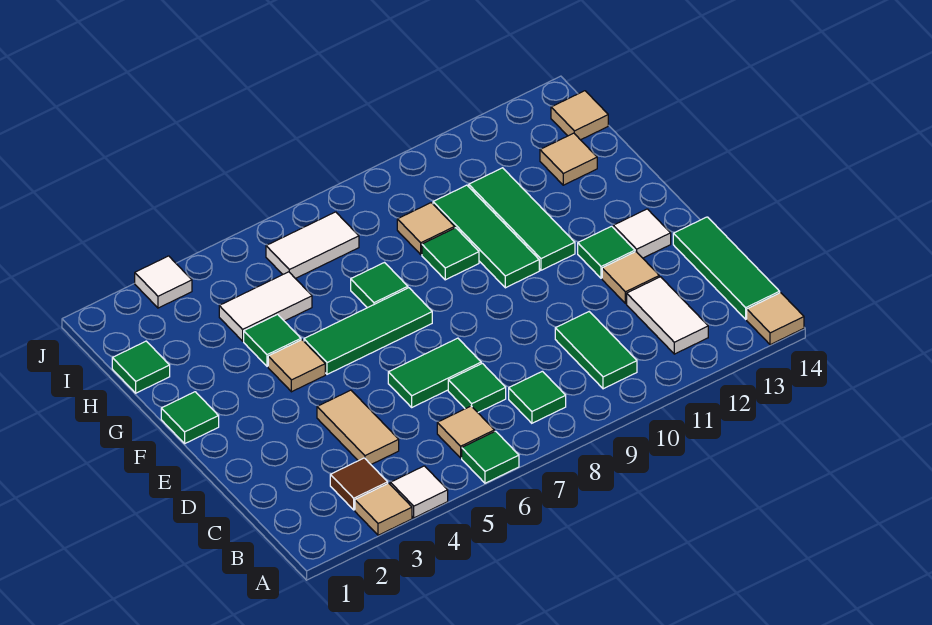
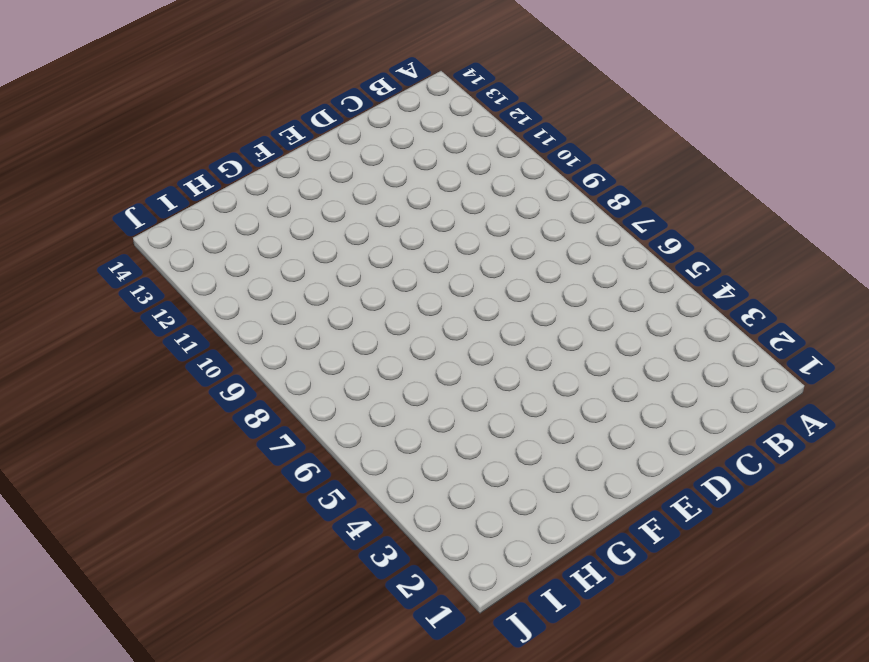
none -> tan 1x1 tile [355,483,412,535]
none -> white 1x1 tile [390,466,448,518]
none -> green 1x1 tile [462,431,519,483]
none -> tan 1x1 tile [747,293,804,345]

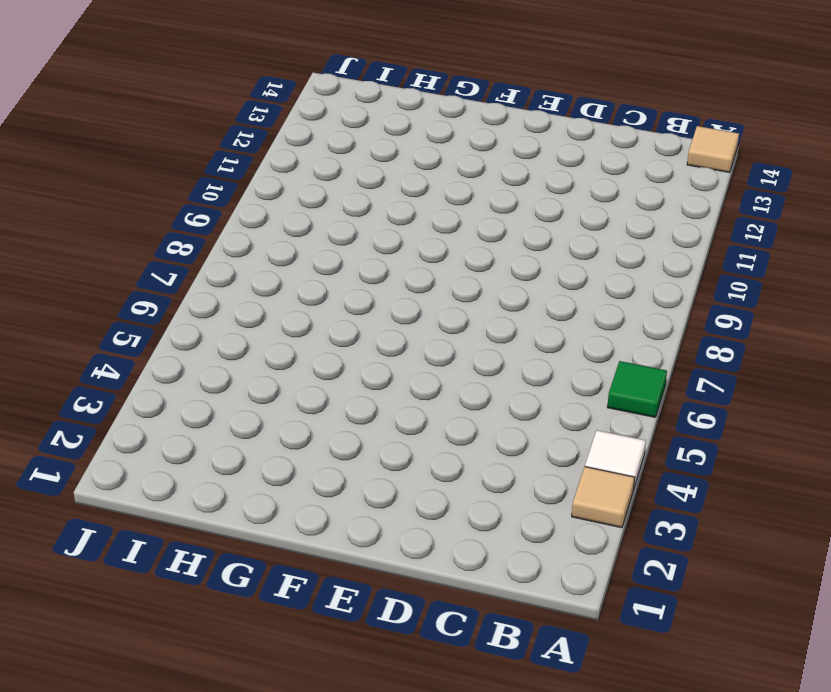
none -> brown 1x1 tile [330,458,388,510]
none -> tan 1x1 tile [437,406,495,458]
none -> green 1x1 tile [509,371,566,423]
none -> green 1x2 tile [555,312,637,389]

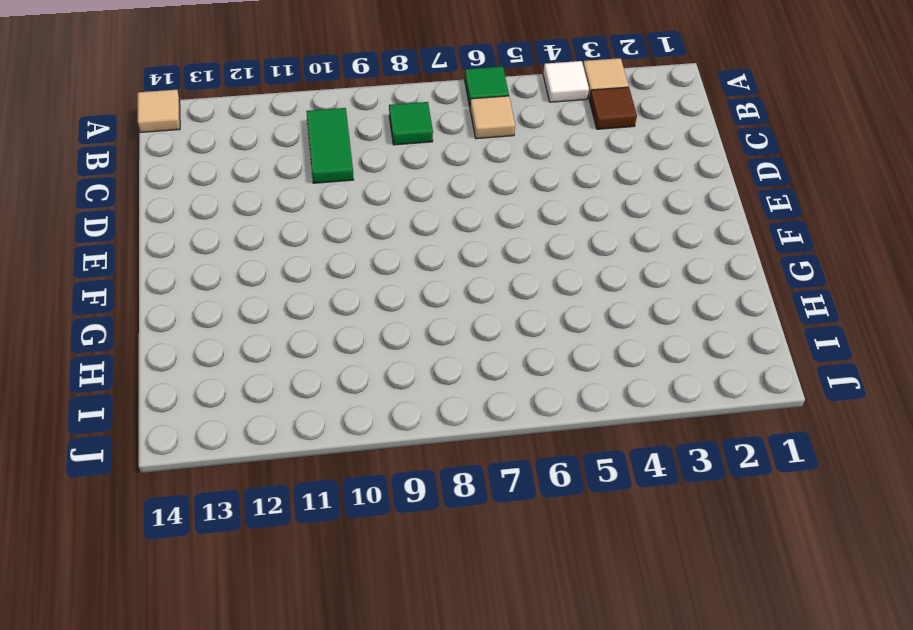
none -> white 1x2 tile [627,277,708,354]
none -> green 1x3 tile [673,217,780,319]
none -> tan 1x2 tile [317,390,399,464]
none -> green 1x1 tile [448,363,506,412]

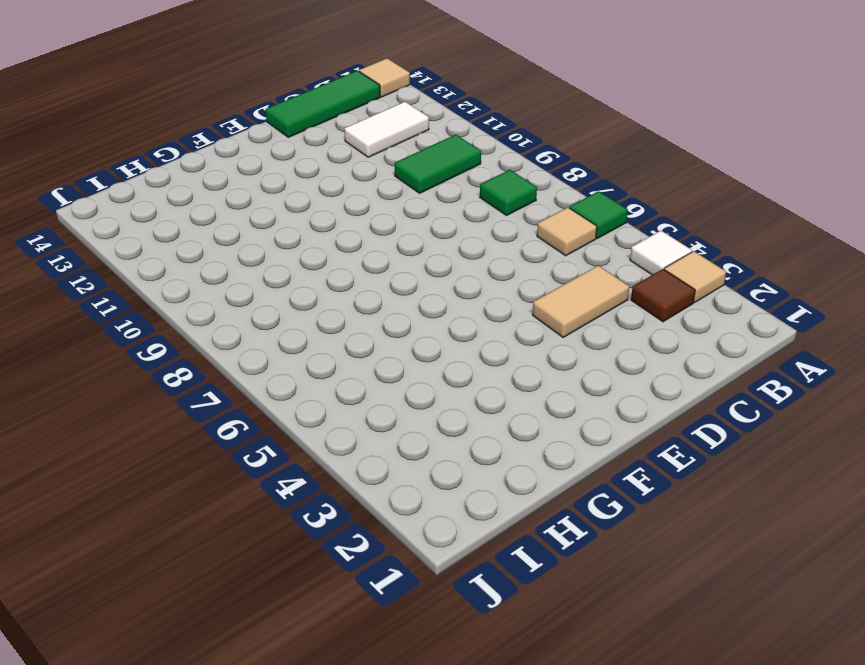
none -> green 1x1 tile [448,363,506,412]
none -> green 1x2 tile [388,338,481,407]
none -> tan 1x1 tile [602,252,659,304]
none -> green 1x1 tile [578,226,635,278]

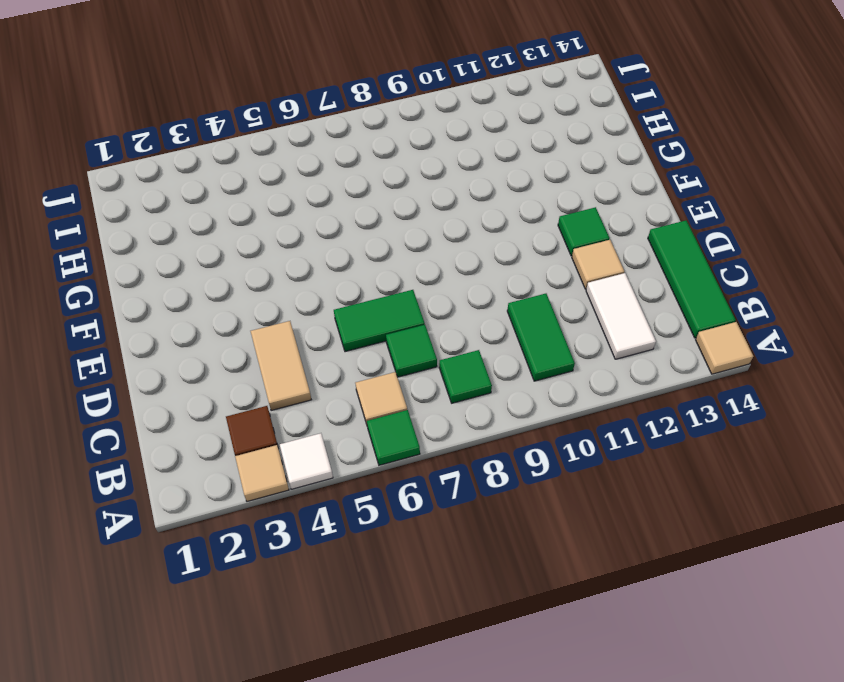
none -> white 1x1 tile [613,209,671,258]
none -> green 1x1 tile [161,392,219,443]
none -> tan 1x1 tile [268,340,325,392]
none -> green 1x3 tile [304,288,432,374]

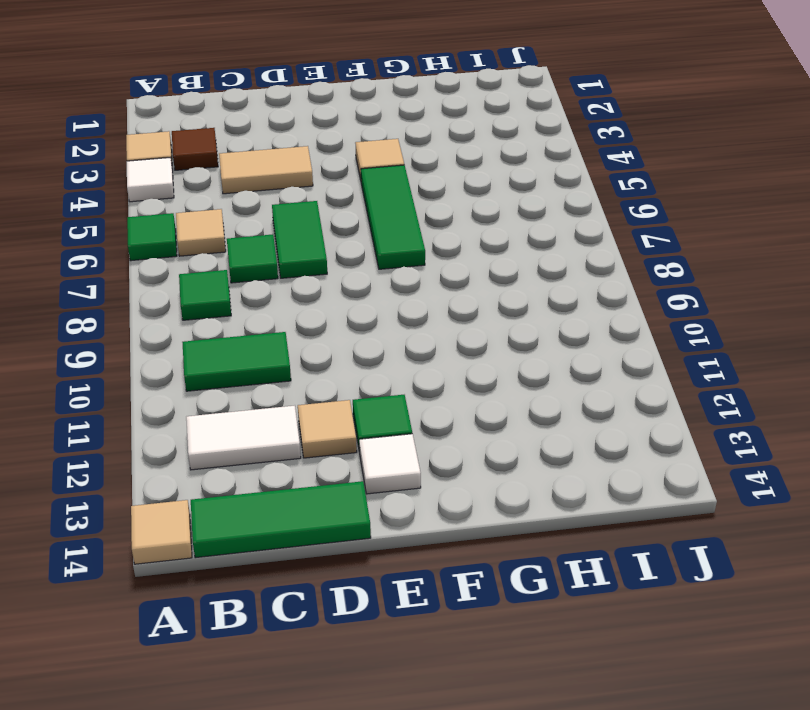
none -> green 1x1 tile [161,392,219,443]
none -> green 1x3 tile [433,185,539,288]
none -> green 1x3 tile [469,168,575,270]
none -> green 1x1 tile [244,314,301,366]

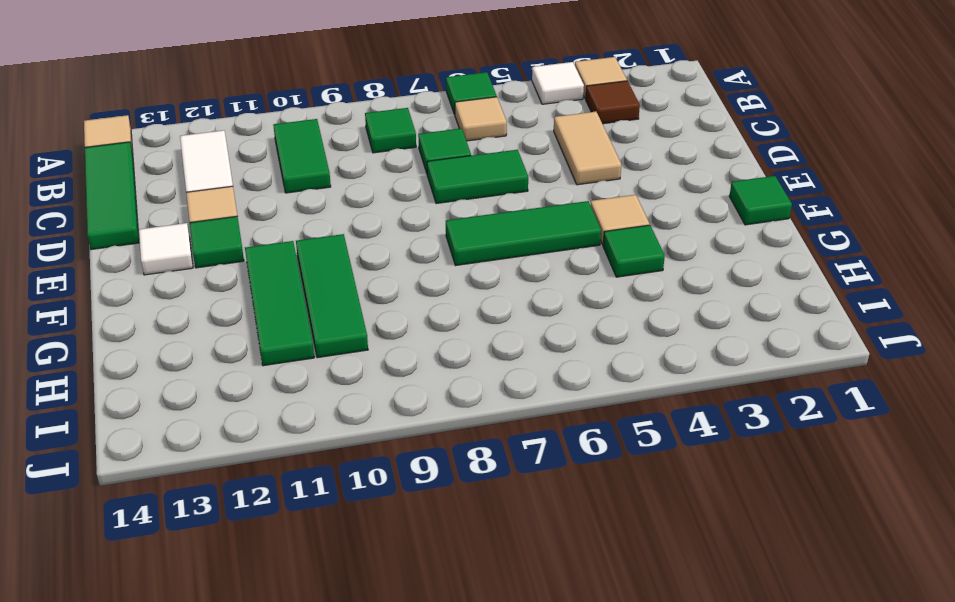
none -> green 1x1 tile [351,263,408,308]
none -> green 1x1 tile [422,228,479,280]
none -> green 1x1 tile [112,341,170,393]
none -> white 1x2 tile [219,272,312,341]

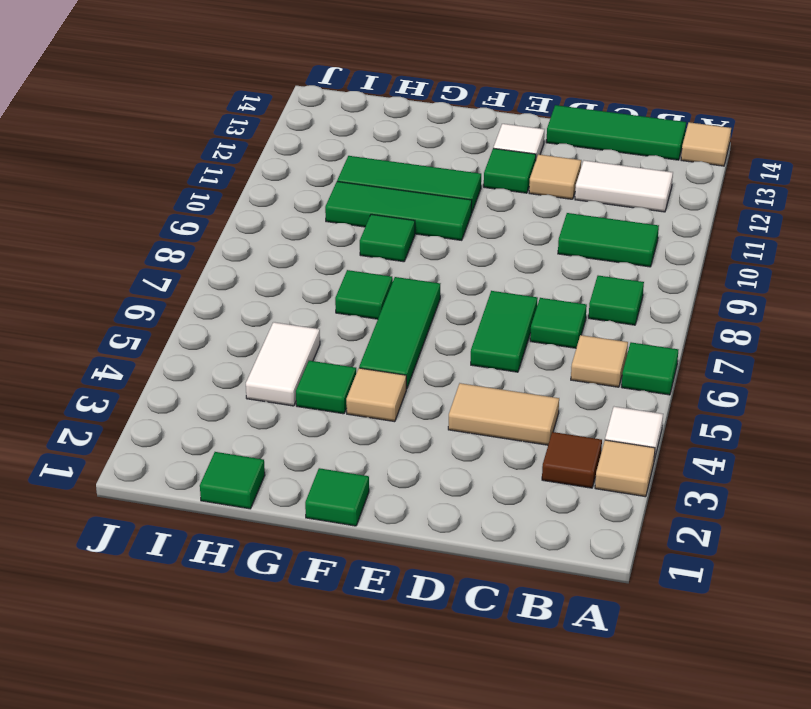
none -> tan 1x1 tile [397,203,455,254]
none -> tan 1x1 tile [540,133,597,185]
none -> white 1x2 tile [266,212,359,279]
none -> tan 1x1 tile [551,91,608,140]

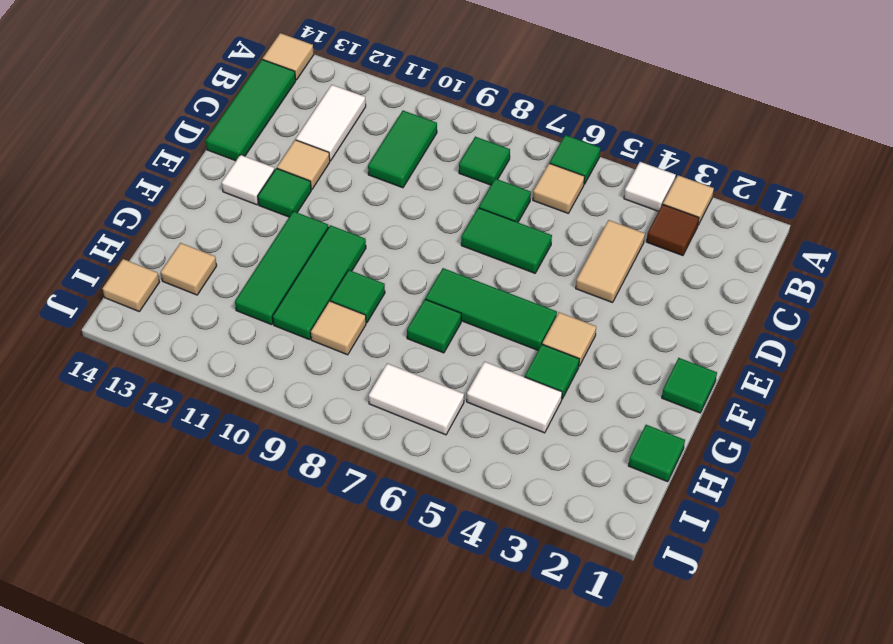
none -> white 1x1 tile [135,256,192,308]

